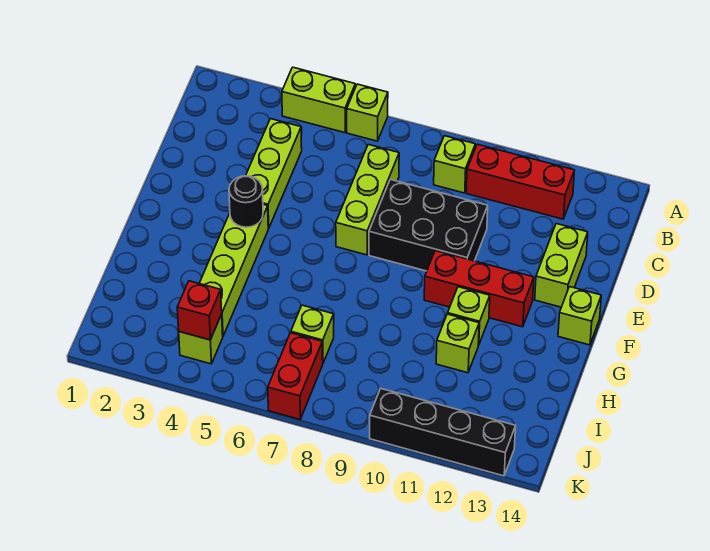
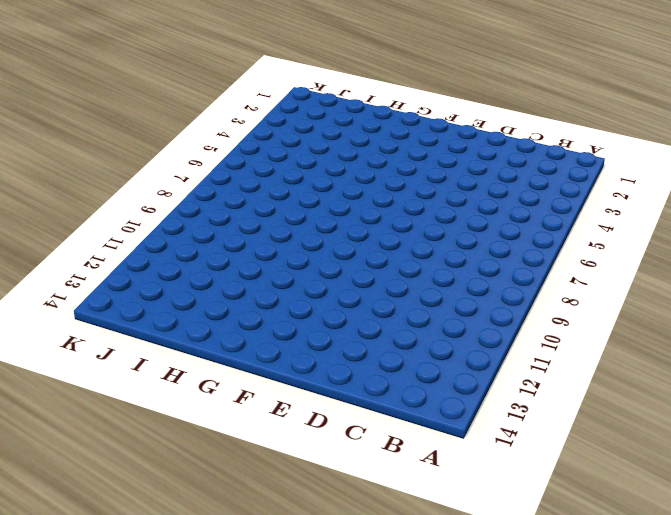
none -> lime 1x2 brick [282,67,355,133]
none -> lime 1x1 brick [347,84,388,141]
none -> lime 1x1 brick [434,136,475,193]

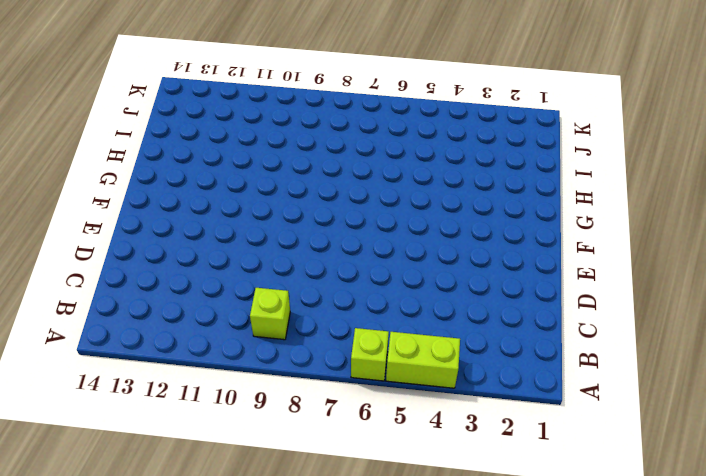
none -> red 1x3 brick [466,144,574,219]
none -> lime 1x3 brick [246,119,302,229]
none -> lime 1x3 brick [336,145,399,255]

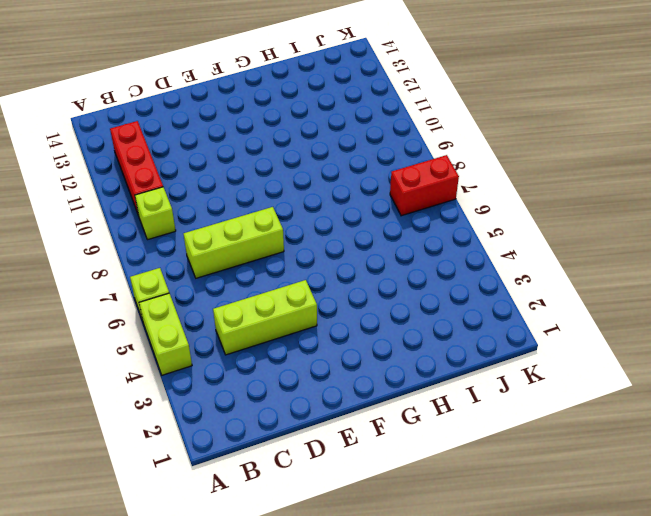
none -> black 2x3 brick [369,179,488,271]
none -> lime 1x2 brick [535,224,588,307]
none -> lime 1x4 brick [199,205,268,336]

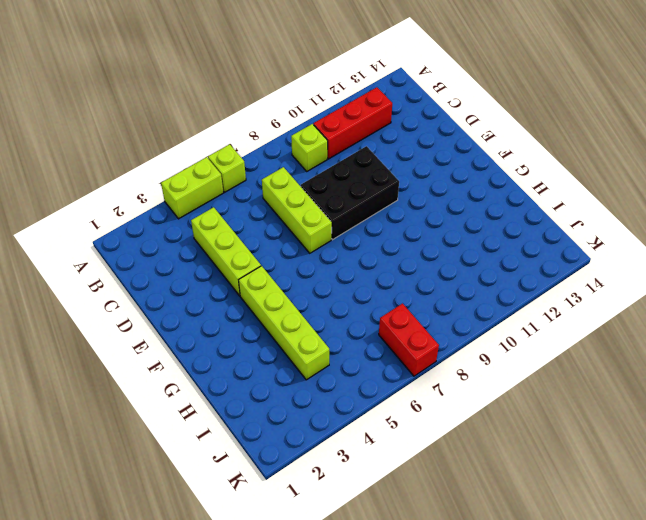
none -> lime 1x2 brick [535,224,588,307]
none -> red 1x3 brick [424,251,534,327]
none -> lime 1x1 brick [558,287,601,345]

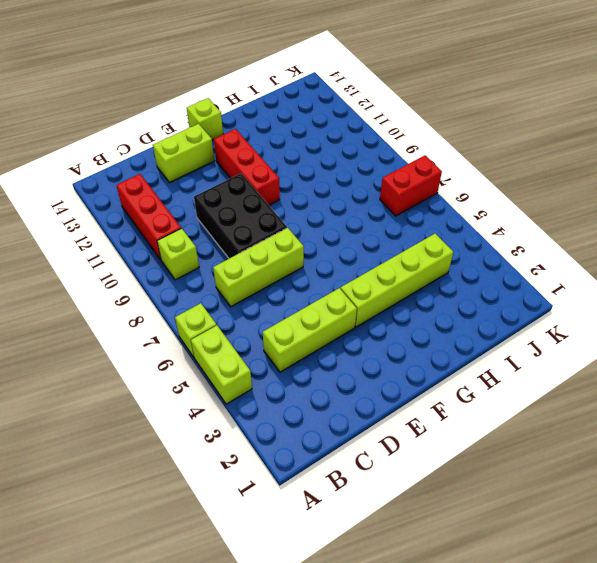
none -> lime 1x1 brick [448,287,490,345]
none -> lime 1x1 brick [436,314,479,373]
none -> lime 1x1 brick [291,305,334,363]

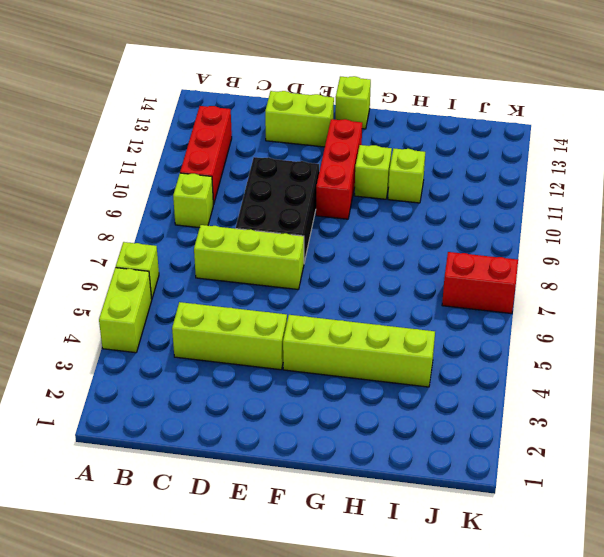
none -> lime 1x1 brick [291,305,334,363]
none -> lime 1x1 brick [179,315,223,364]
none -> black 1x4 brick [370,389,516,476]

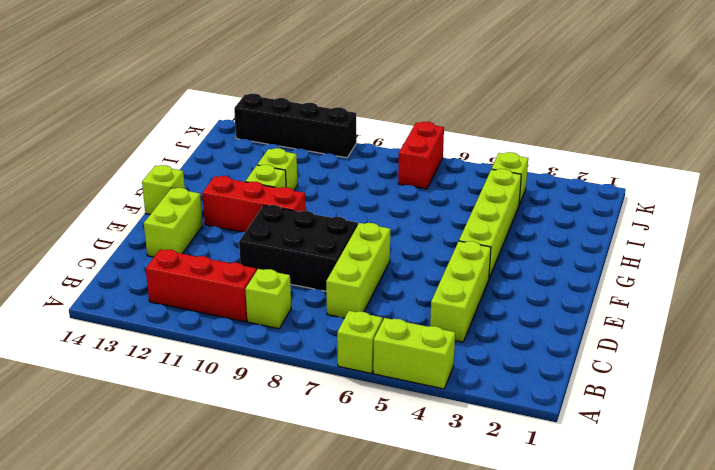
none -> lime 1x1 brick [291,305,334,363]
none -> black 1x1 round brick [229,176,263,227]
none -> red 1x1 brick [177,281,222,340]

